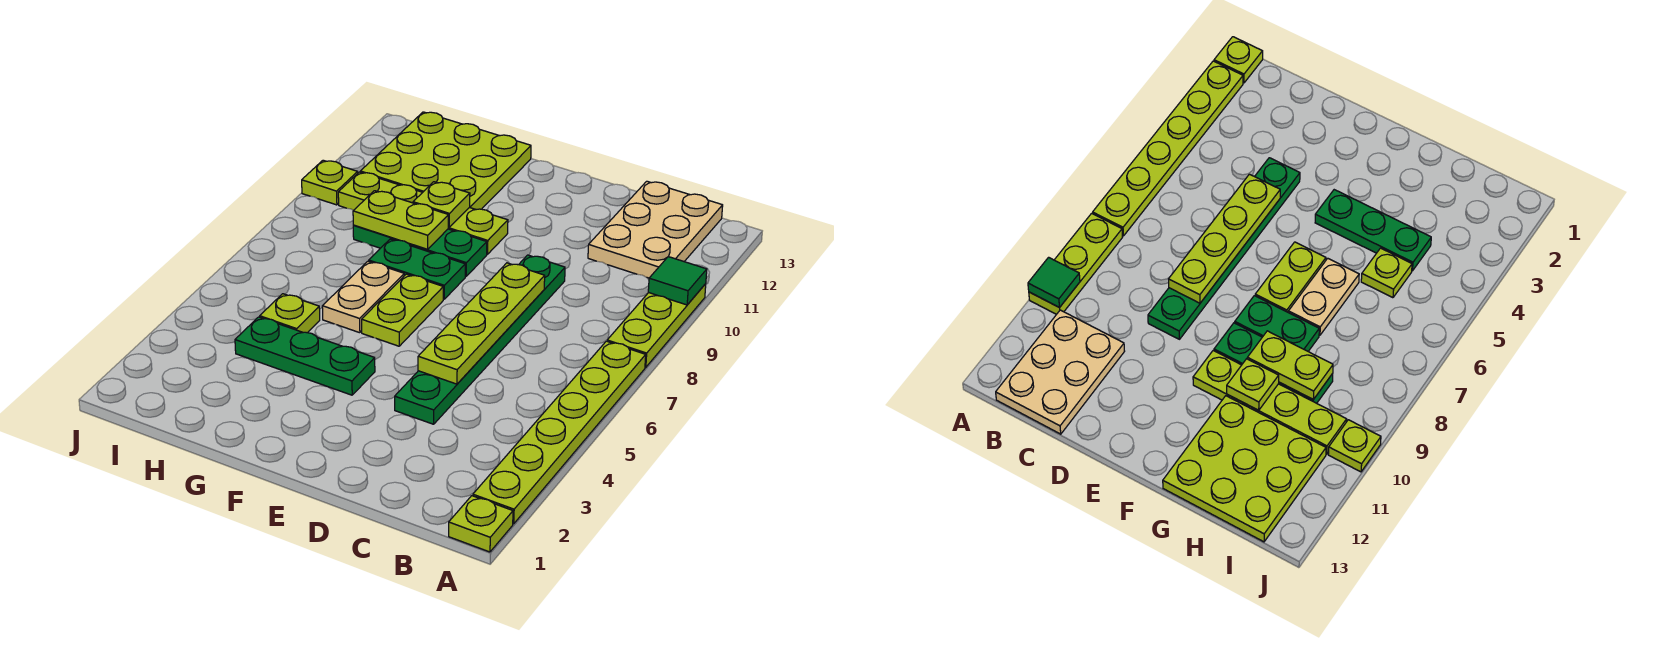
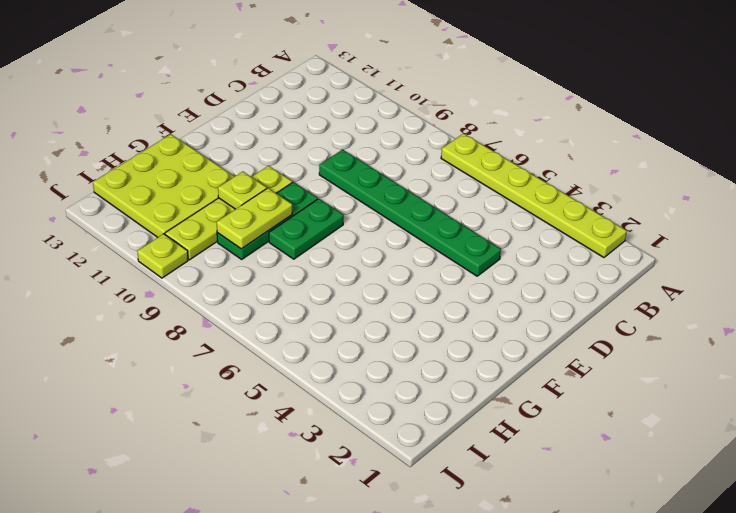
none -> lime 1x1 plate [449,496,513,552]
none -> lime 1x3 plate [607,284,706,367]
none -> tan 2x3 plate [588,181,723,278]

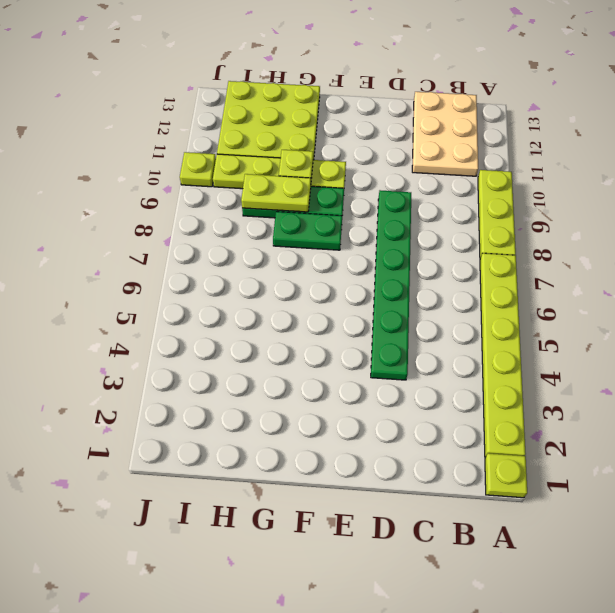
none -> green 1x3 plate [235,317,375,395]
none -> lime 1x2 plate [362,274,443,346]
none -> tan 1x2 plate [322,261,404,333]

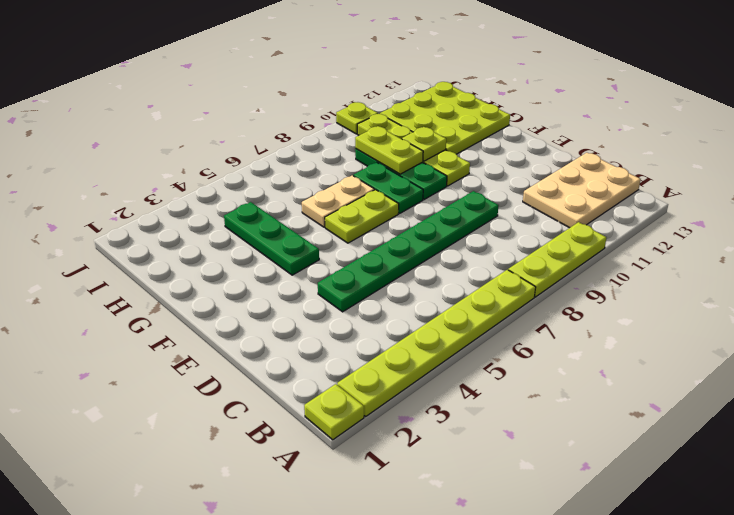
none -> lime 1x1 plate [260,294,320,333]
none -> green 1x1 tile [648,257,707,305]
none -> lime 1x4 plate [418,263,545,384]

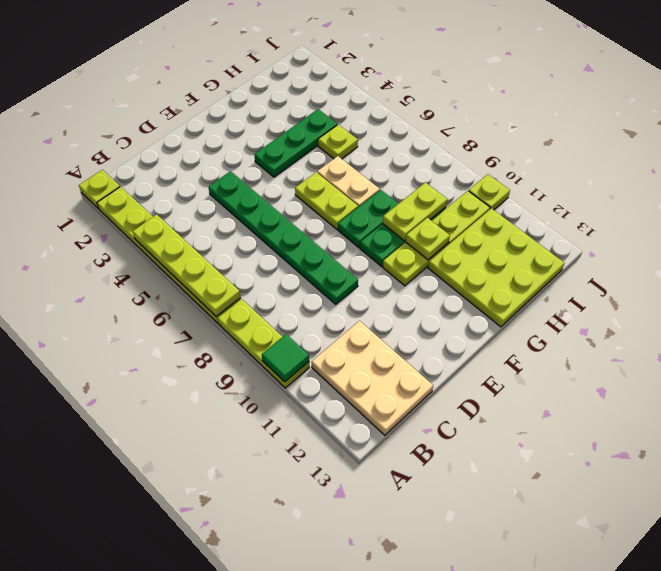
lime 1x4 plate [133,214,241,316] -> lime 1x4 plate moved to [418,263,545,384]

